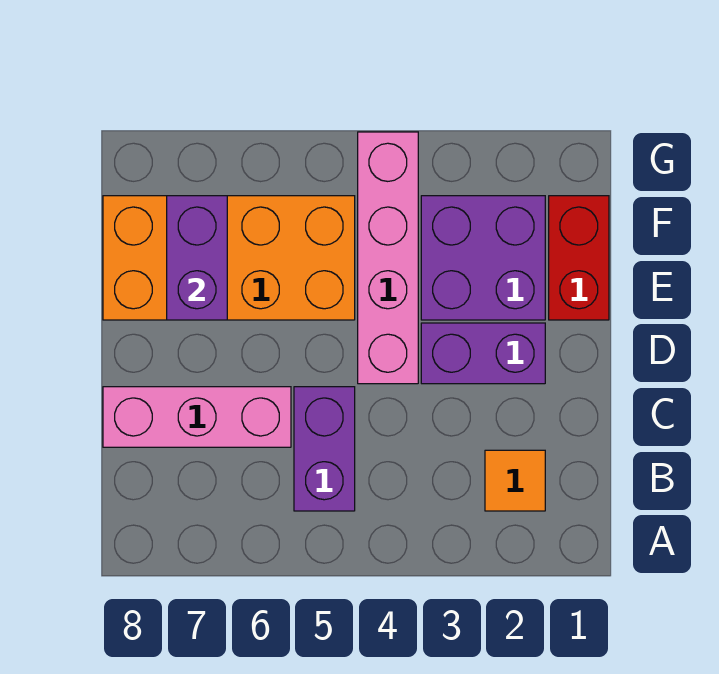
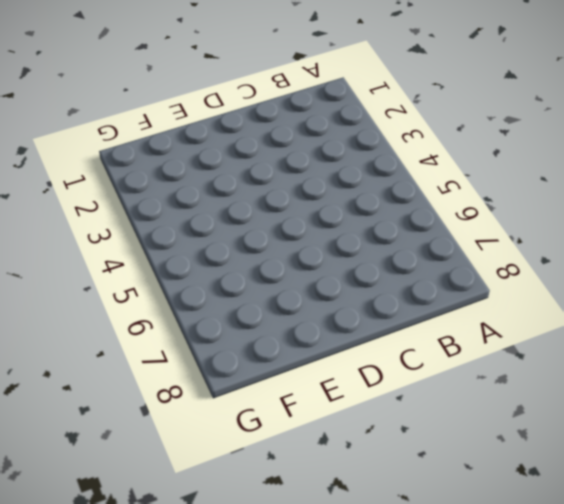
none -> orange 1x1 tile [485,450,545,511]
none -> purple 1x2 brick [294,387,355,511]

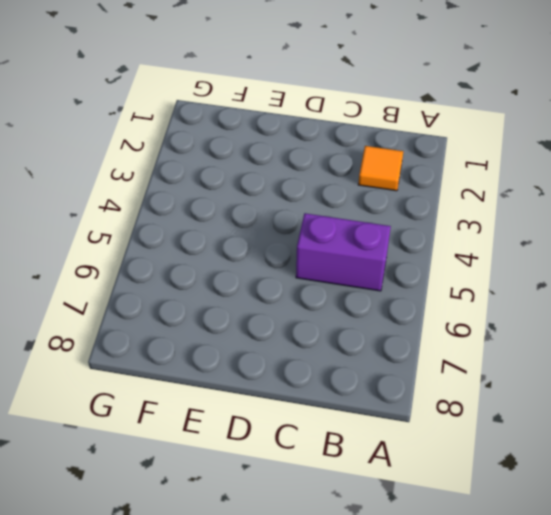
none -> pink 1x3 brick [103,387,291,447]
none -> purple 1x2 brick [421,323,545,384]

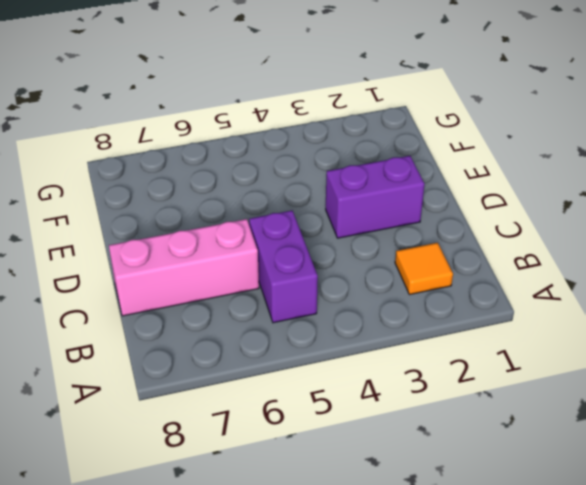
none -> pink 1x4 brick [358,132,418,384]
none -> red 1x2 brick [549,196,609,320]

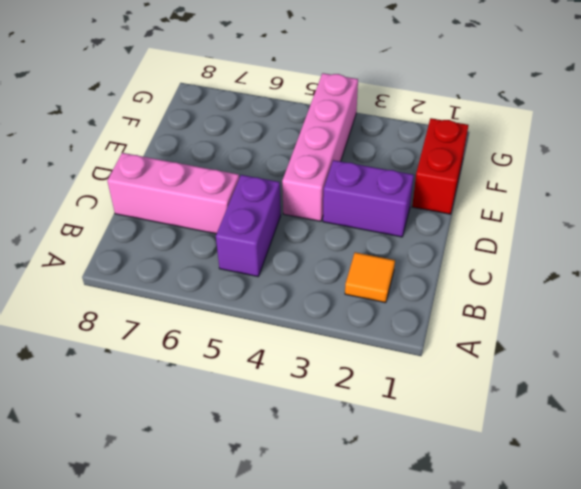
none -> purple 2x2 brick [421,196,545,320]
none -> orange 2x4 brick [103,196,355,320]

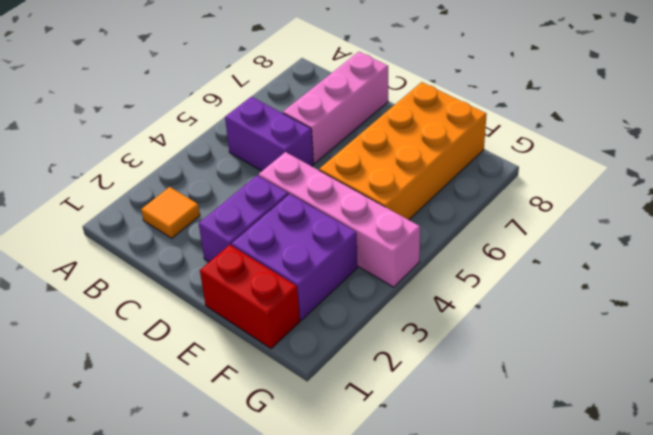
none -> purple 1x2 brick [167,196,227,320]

